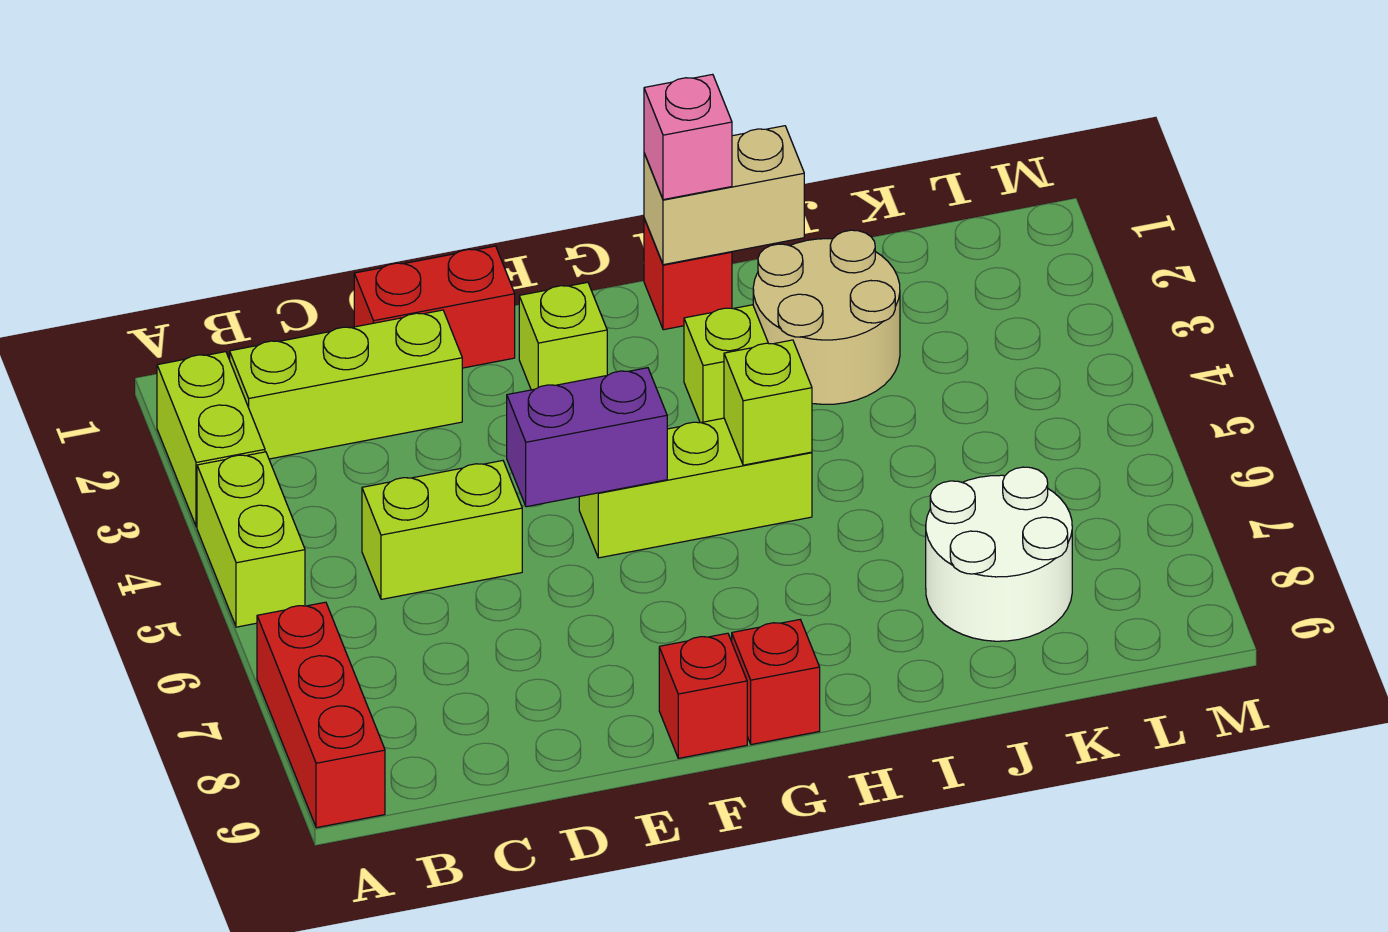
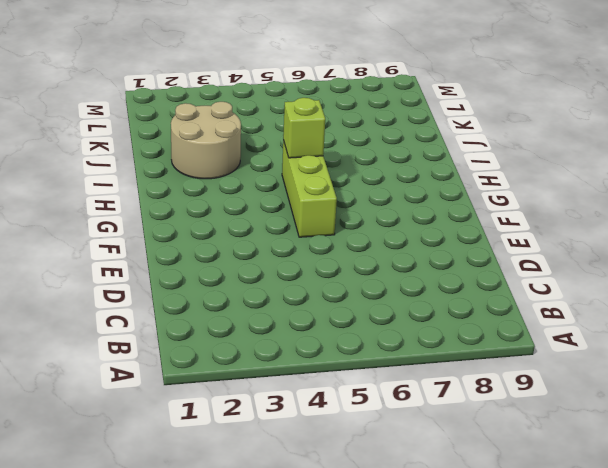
none -> lime 1x2 brick [157,352,265,527]
none -> lime 1x2 brick [197,452,305,627]
none -> red 1x3 brick [257,602,385,828]

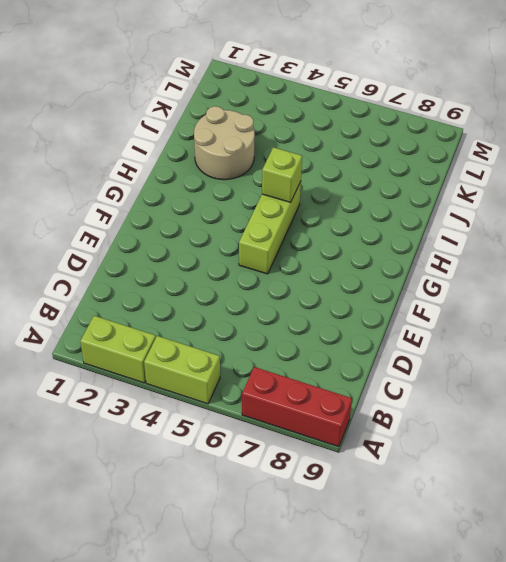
none -> lime 1x3 brick [230,310,462,459]
none -> lime 1x2 brick [362,461,522,599]
none -> red 1x2 brick [354,246,515,368]

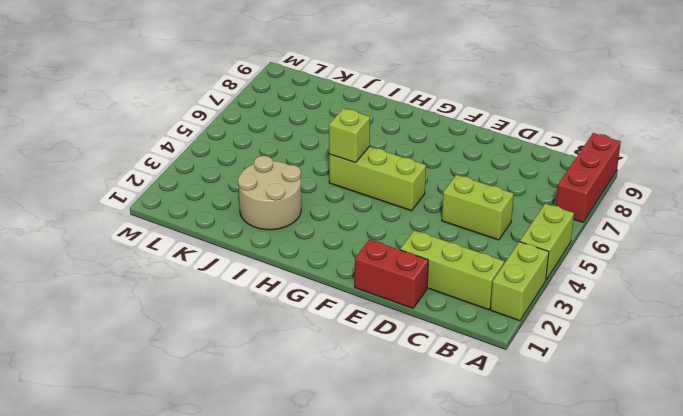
none -> lime 1x1 brick [519,282,607,390]
none -> red 1x1 brick [659,633,747,758]
none -> red 1x1 brick [732,620,820,745]

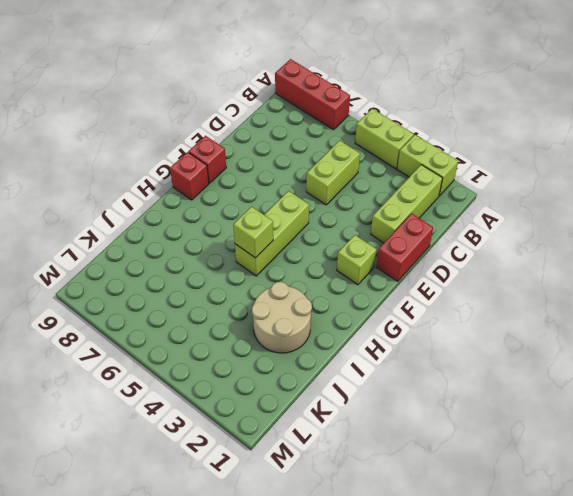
none -> red 1x1 brick [644,219,732,330]
none -> lime 1x1 brick [684,305,768,423]
none -> white 2x2 round brick [926,467,1072,641]

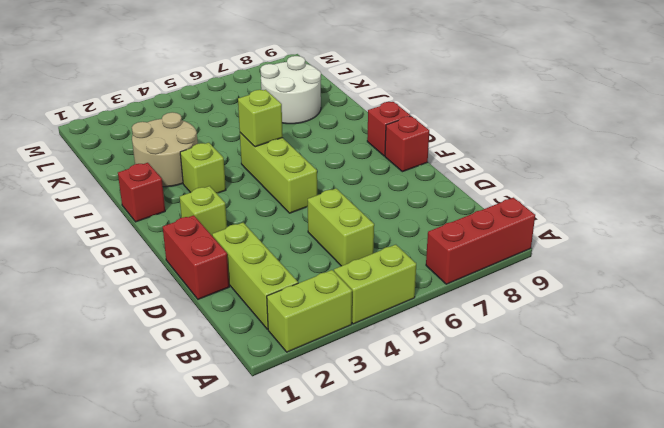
none -> purple 1x2 brick [507,368,667,507]
none -> tan 1x2 brick [644,126,804,265]
none -> pink 1x1 brick [644,74,732,200]

